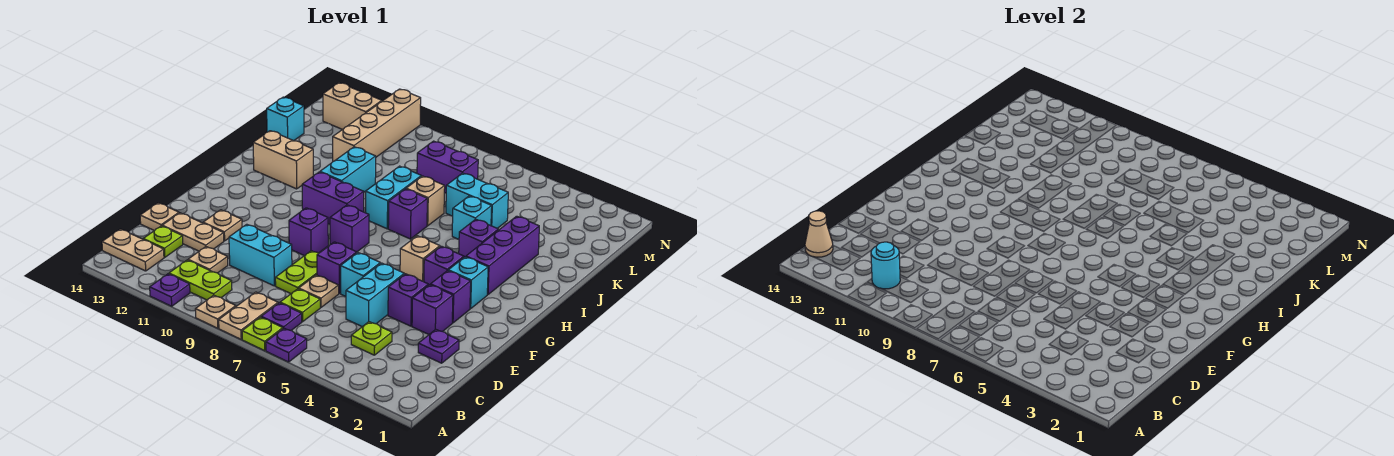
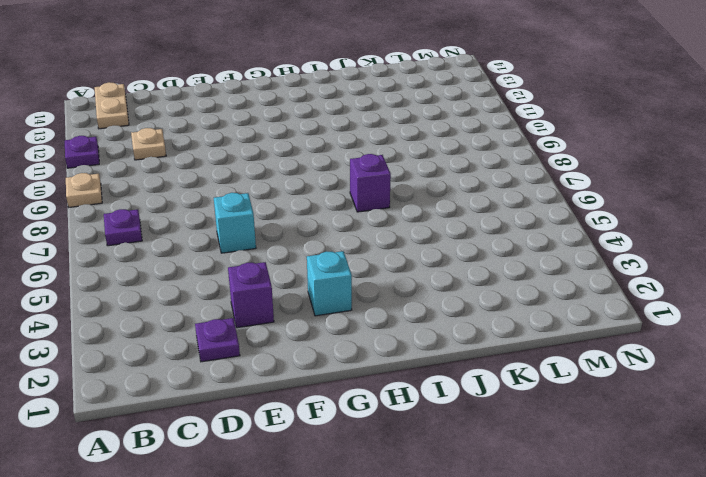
none -> purple 1x1 plate [266,328,307,362]
none -> lime 1x1 plate [242,317,283,351]
none -> tan 1x2 plate [219,292,278,339]
none -> lime 1x2 plate [169,260,232,300]

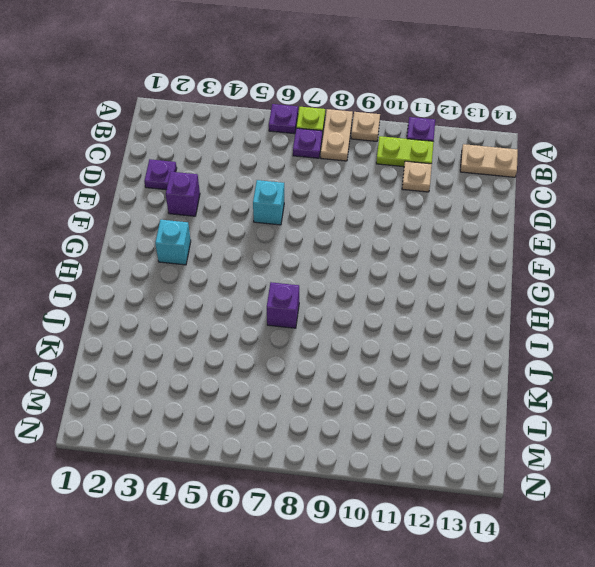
none -> lime 1x1 plate [351,322,392,355]
none -> lime 1x1 plate [280,289,320,322]
none -> lime 1x1 plate [143,226,183,257]
none -> cyan 1x2 brick [346,263,404,327]

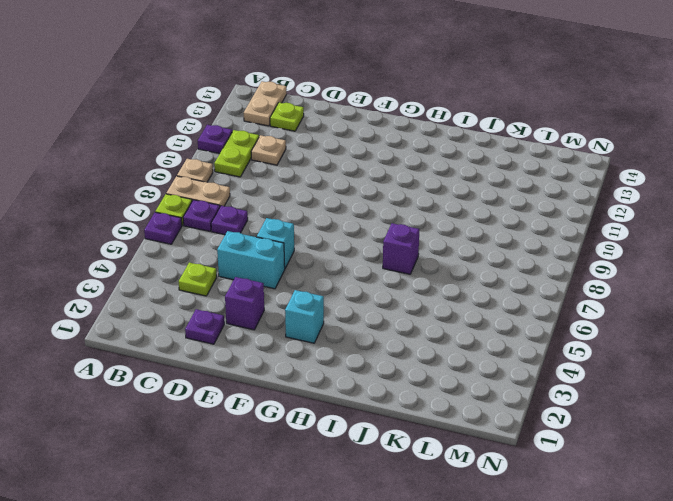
purple 1x1 plate [211,206,248,235] -> lime 1x1 plate [280,289,320,322]
none -> tan 1x1 plate [299,275,339,307]
none -> lime 1x2 plate [275,251,319,294]
none -> cyan 1x2 brick [229,224,292,286]
none -> tan 1x2 plate [162,213,224,251]

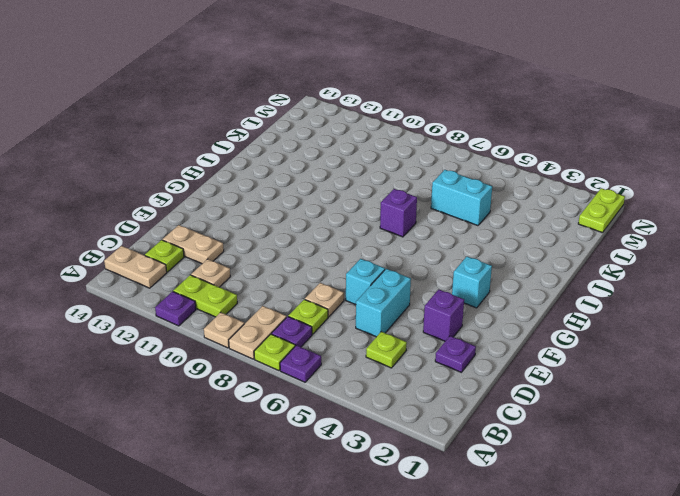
lime 1x2 plate [578,188,625,233] -> lime 1x2 plate moved to [275,251,319,294]
none -> cyan 1x2 brick [229,224,292,286]
none -> tan 1x1 plate [140,203,179,231]
none -> purple 1x1 brick [388,274,429,326]
none -> purple 1x1 brick [317,242,357,293]

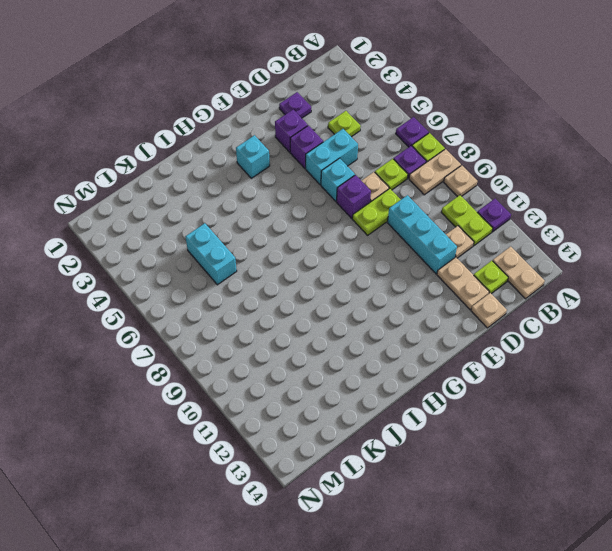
cyan 1x3 brick [387,195,457,274] -> cyan 1x2 brick [229,224,292,286]
none -> tan 1x1 plate [203,210,242,241]
none -> purple 1x1 brick [431,271,471,323]
none -> purple 1x1 brick [289,208,328,256]
none -> purple 1x1 brick [424,246,464,285]

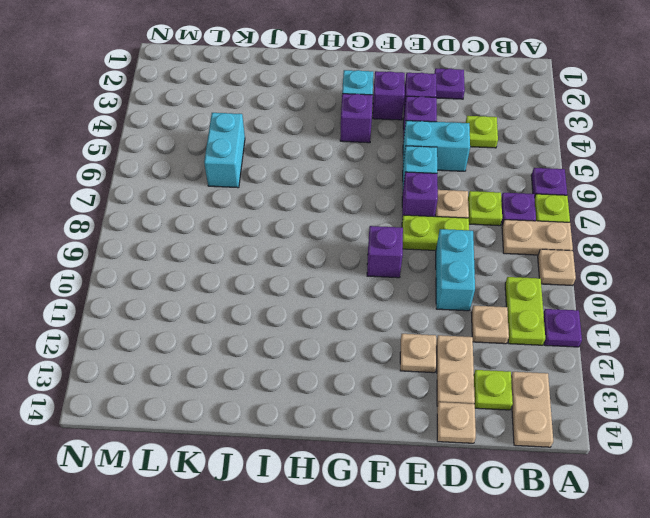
none -> tan 1x1 brick [400,236,440,282]
none -> purple 1x1 brick [330,205,369,252]
none -> purple 1x3 brick [466,216,539,295]
none -> purple 1x2 brick [302,172,364,224]

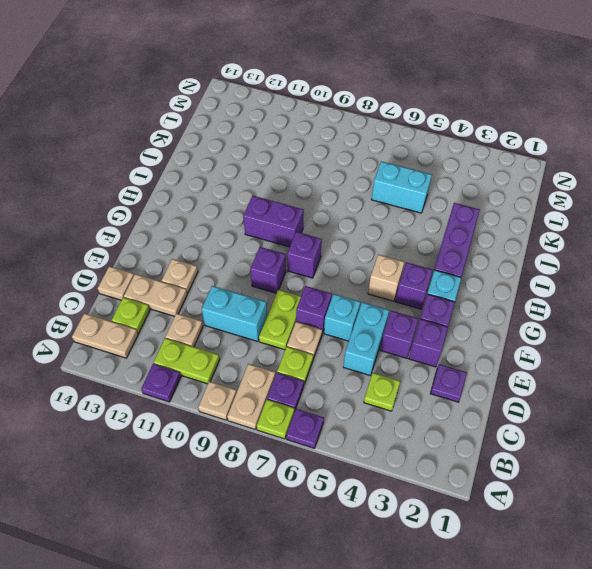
none -> purple 1x1 brick [459,219,498,257]
none -> purple 1x1 brick [388,189,427,239]
none -> cyan 1x2 brick [366,166,421,229]
none -> cyan 1x2 brick [320,147,376,192]

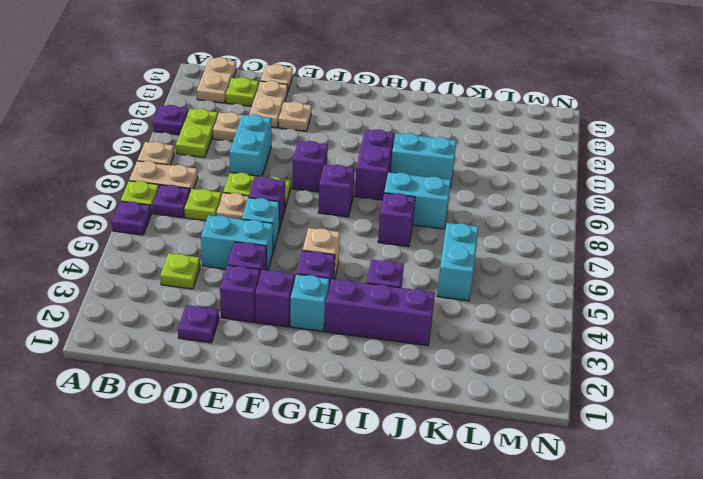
none -> tan 1x2 brick [253,131,313,189]
none -> cyan 1x1 brick [452,196,492,239]
none -> tan 1x1 brick [406,176,445,226]
none -> tan 1x4 brick [333,89,421,162]

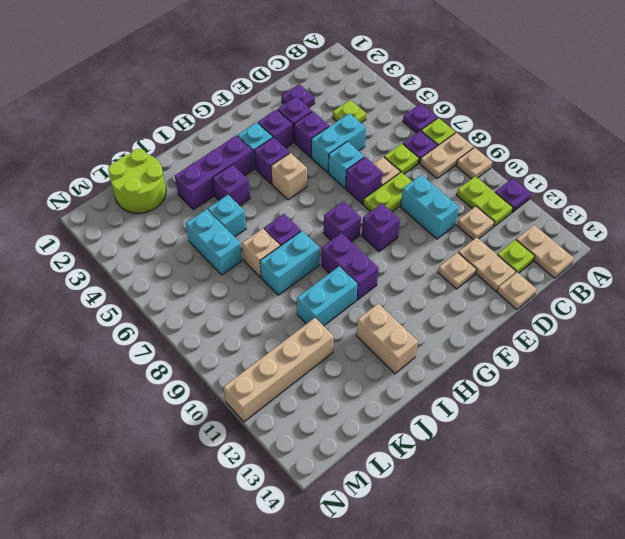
lime 2x2 round brick [108,149,166,213] -> none
none -> cyan 1x1 brick [267,97,304,141]
none -> purple 1x2 brick [417,141,478,193]
none -> tan 1x2 brick [323,83,382,130]
none -> cyan 1x1 round brick [871,242,900,289]

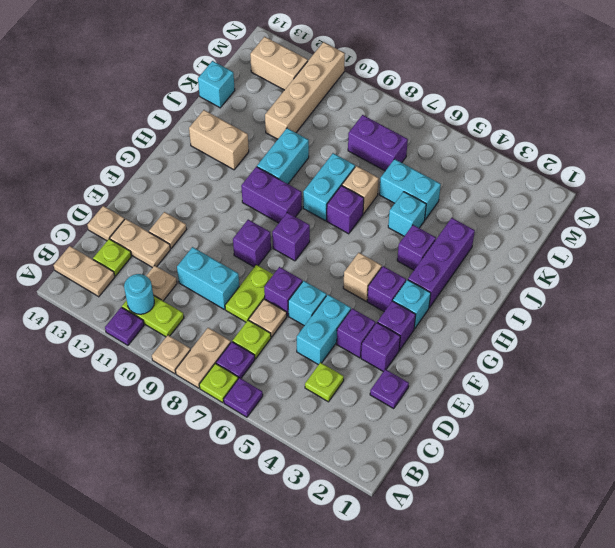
none -> tan 1x1 cone [805,211,833,257]

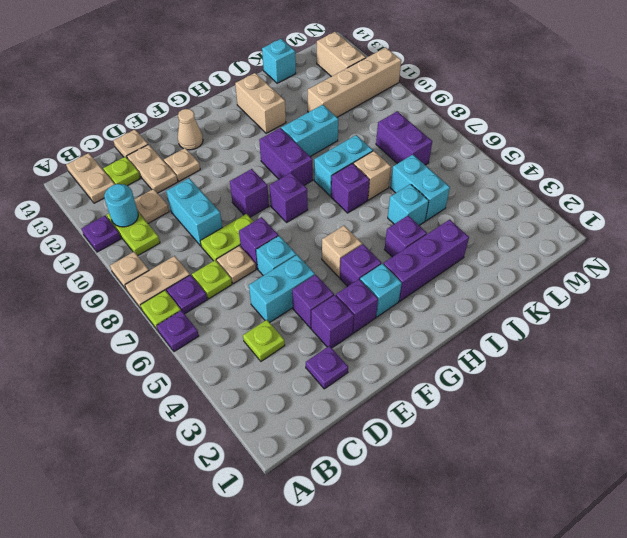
tan 1x1 cone [178,109,203,150] -> tan 1x1 cone moved to [805,211,833,257]

